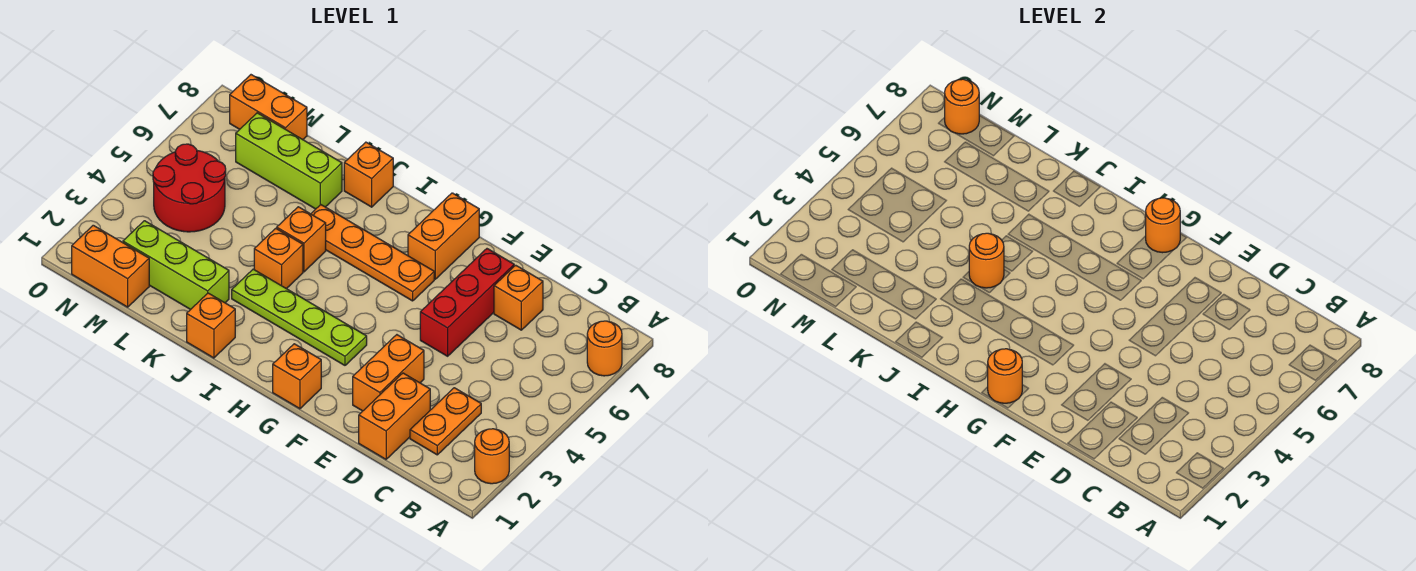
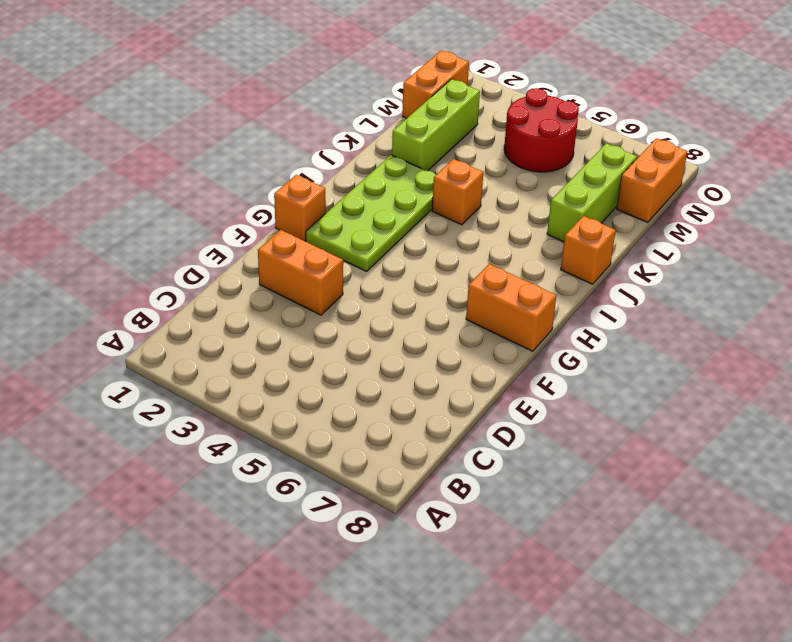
lime 2x4 plate [306,155,436,271] -> lime 1x4 plate [232,269,367,365]
none -> orange 1x1 round brick [475,429,509,484]
none -> orange 1x1 round brick [587,321,622,376]
none -> orange 1x2 plate [410,388,481,455]

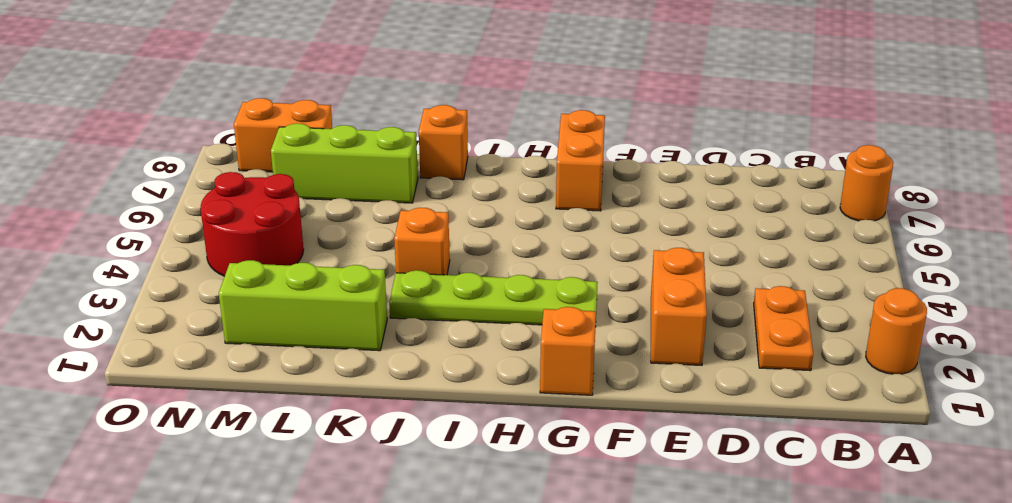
none -> orange 1x2 brick [359,373,430,459]
none -> orange 1x1 brick [494,265,543,330]
none -> red 1x3 brick [420,249,514,356]

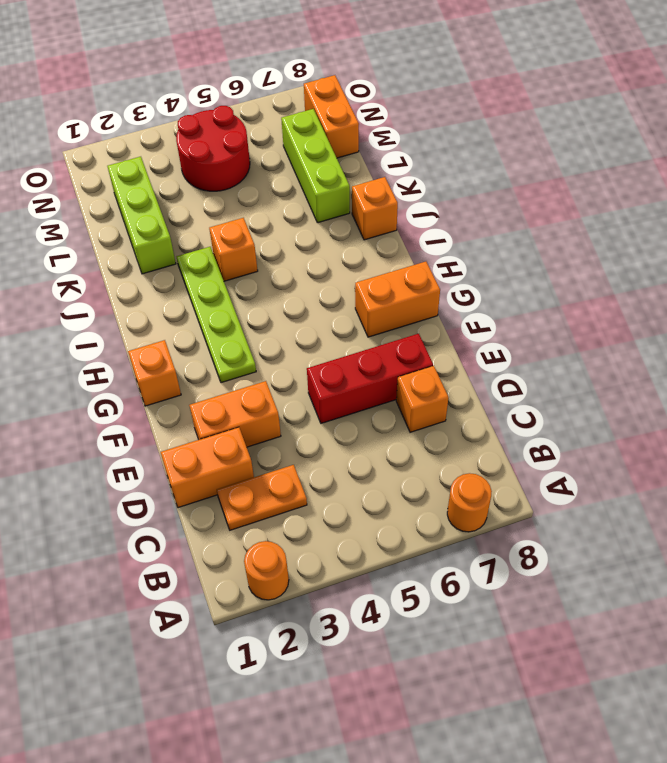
none -> orange 1x4 plate [311,205,434,301]
none -> orange 1x1 brick [187,293,235,358]
none -> orange 1x1 brick [277,207,326,272]

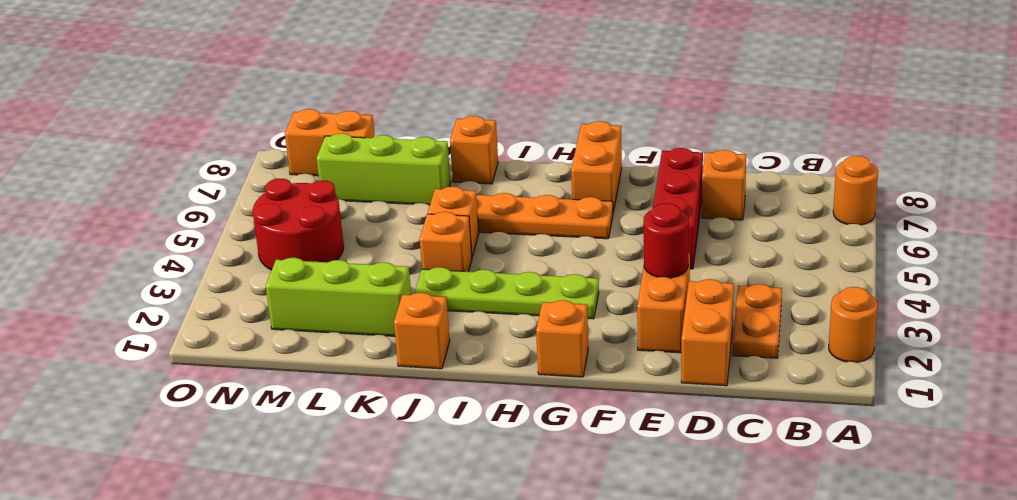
red 1x1 round brick [644,203,689,278] -> none
none -> orange 1x2 brick [72,225,149,307]
none -> orange 1x1 round brick [988,349,1022,403]
none -> orange 1x1 round brick [1146,198,1180,253]

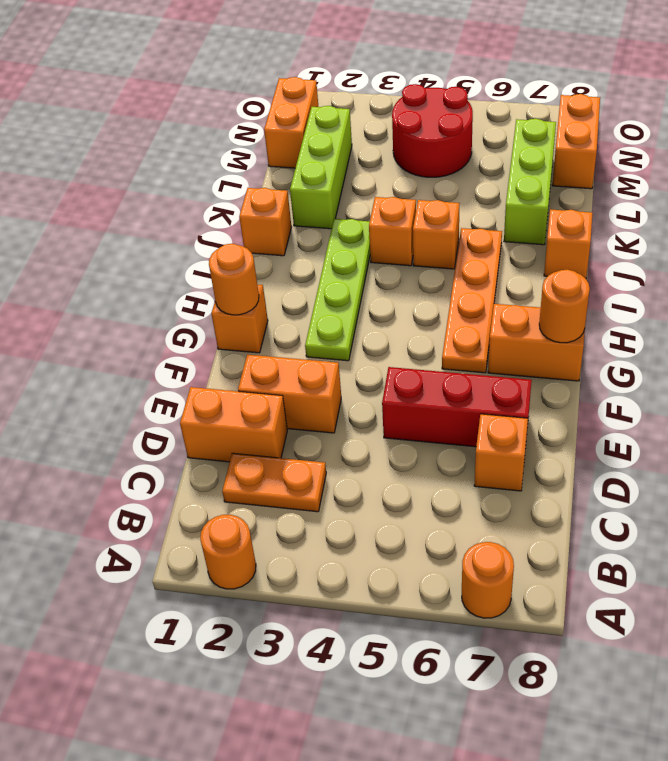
none -> orange 1x1 round brick [969,233,1004,288]
none -> orange 1x1 round brick [945,79,979,134]

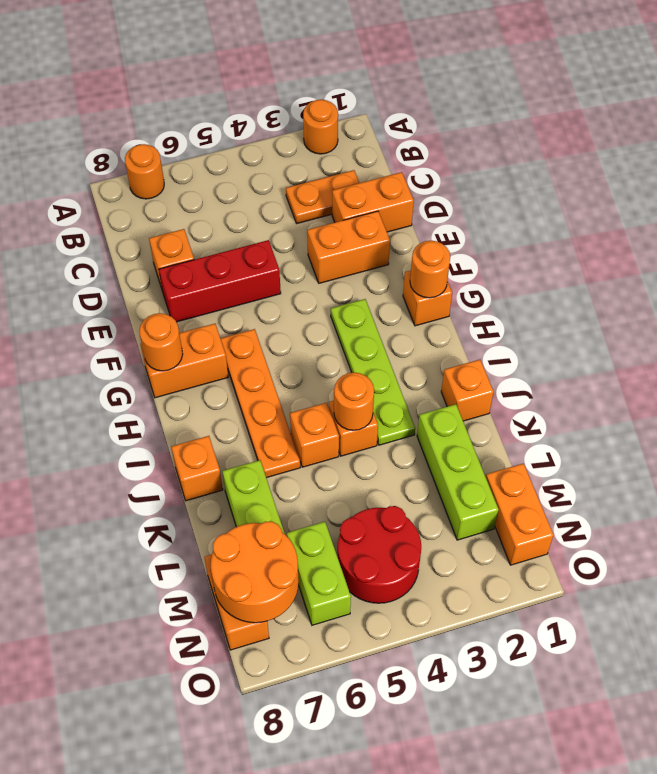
lime 1x2 brick [287,522,351,625] -> none
orange 2x2 round brick [211,521,299,623] -> orange 1x1 round brick [945,79,979,134]

